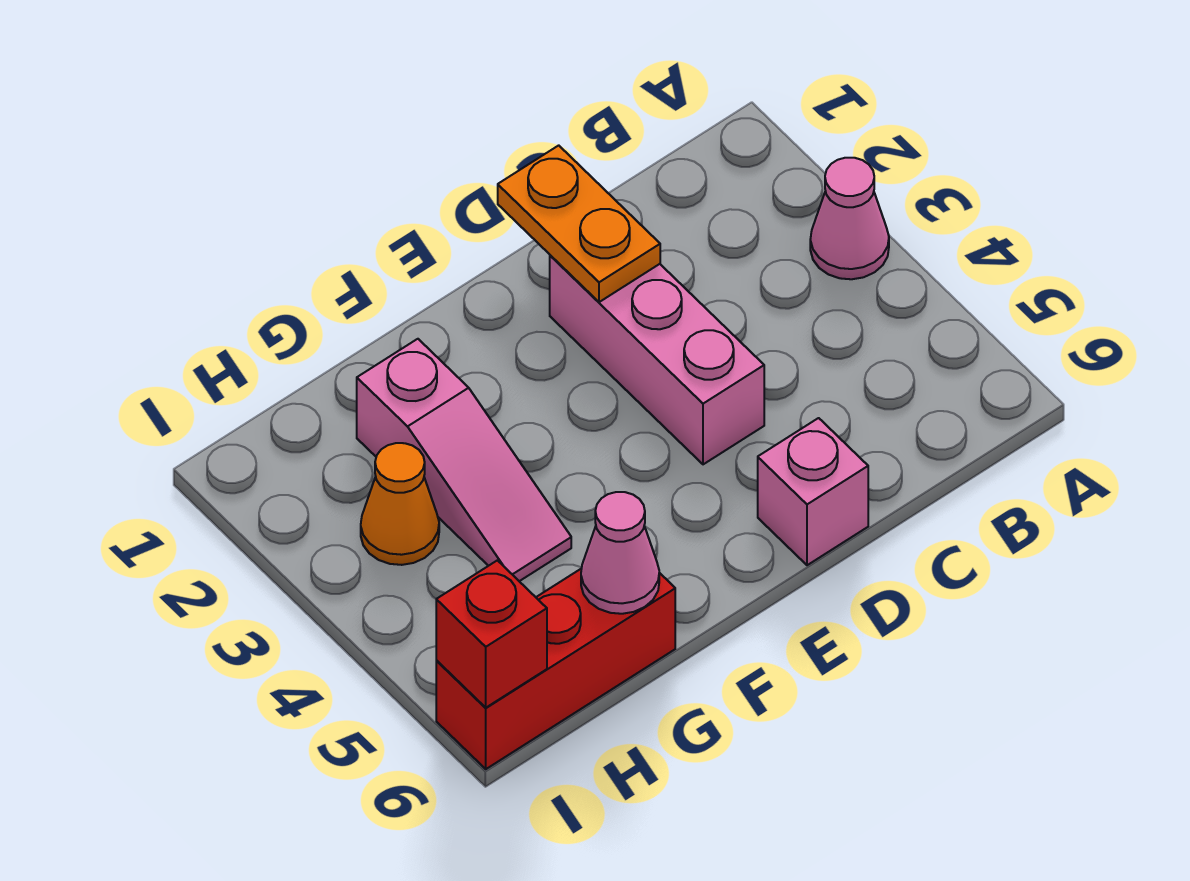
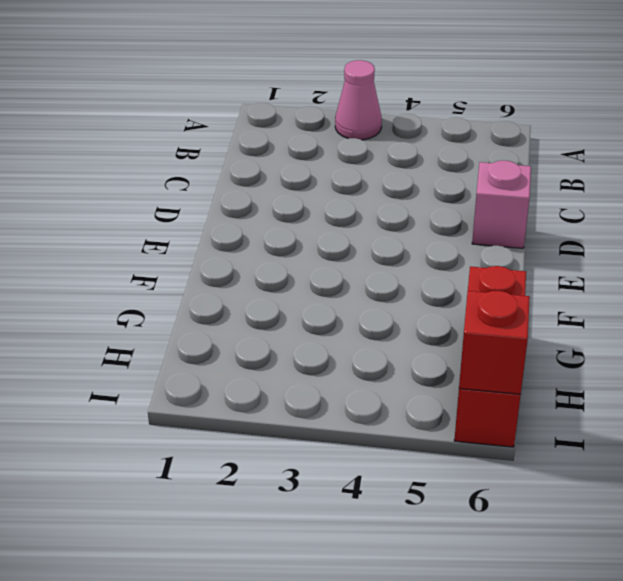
none -> pink 1x3 brick [550,255,764,464]
none -> pink 1x3 slope [357,339,571,581]

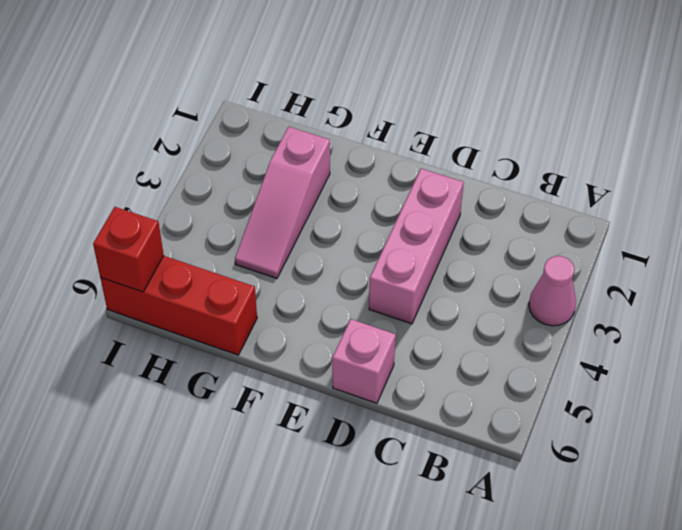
none -> orange 1x1 cone [361,443,439,565]
none -> orange 1x2 plate [498,145,660,302]

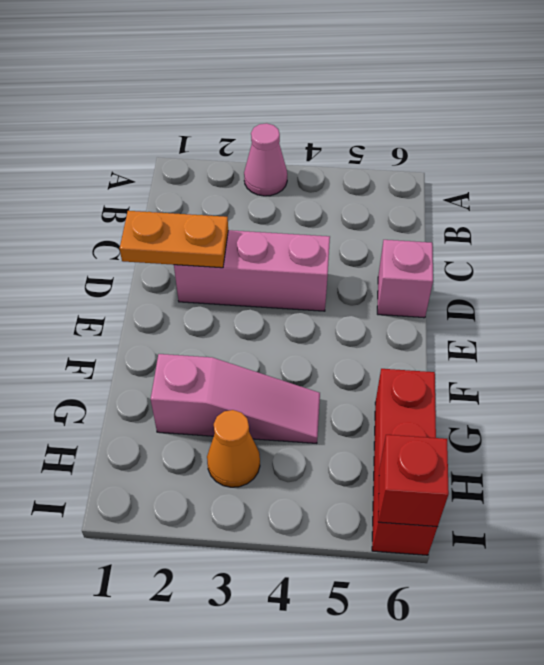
none -> pink 1x1 cone [581,492,659,614]

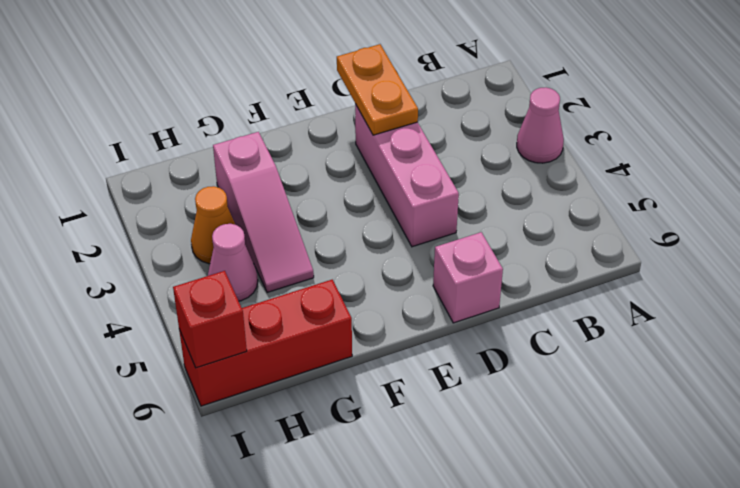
pink 1x1 cone [208,224,258,301] -> pink 1x1 cone moved to [581,492,659,614]

